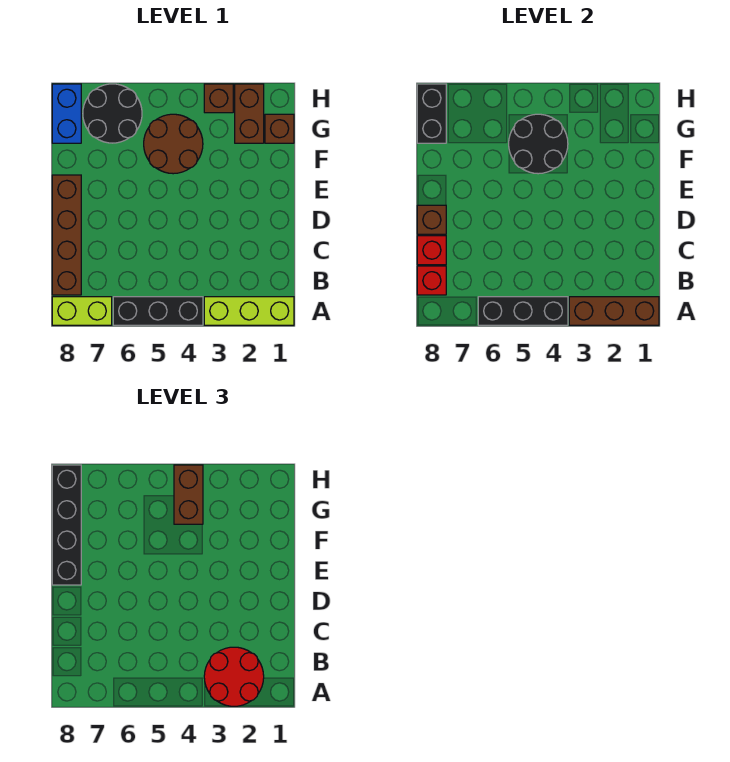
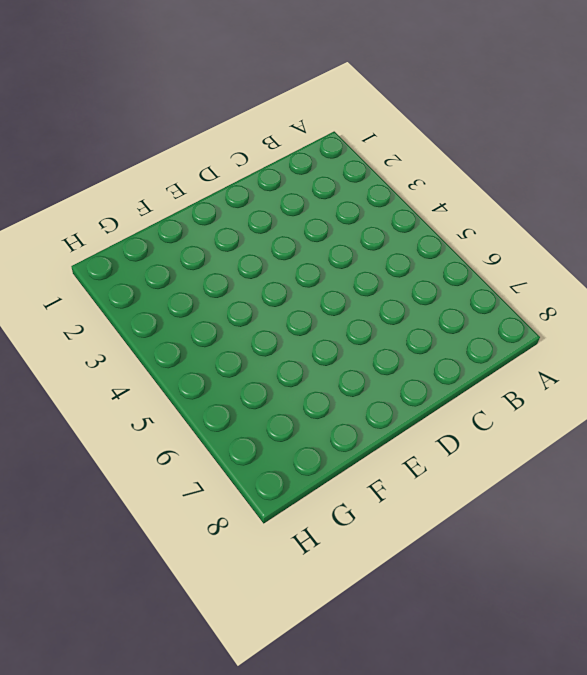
none -> lime 1x3 brick [204,297,294,325]
none -> black 1x3 brick [113,297,203,325]
none -> lime 1x2 brick [52,297,112,325]

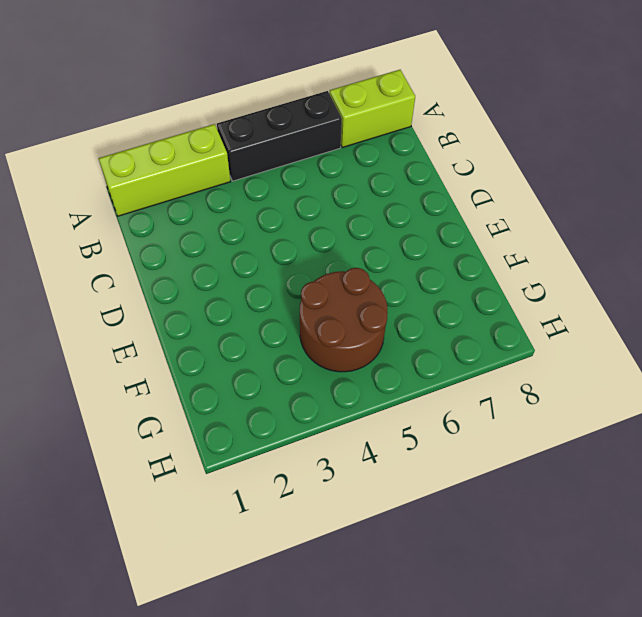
none -> brown 1x4 brick [52,175,81,295]
none -> brown 1x1 brick [265,114,294,143]
none -> brown 1x2 brick [235,84,264,143]

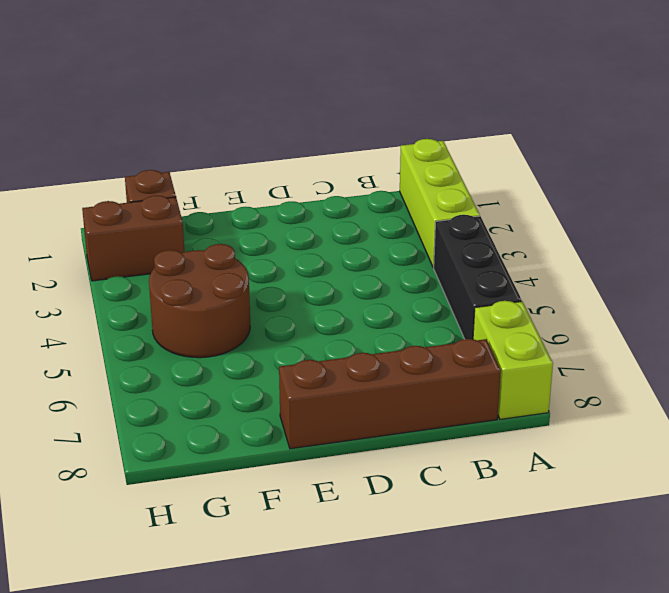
none -> black 2x2 round brick [83,84,142,143]
none -> blue 1x2 brick [52,84,81,143]
none -> brown 1x1 brick [204,84,233,113]

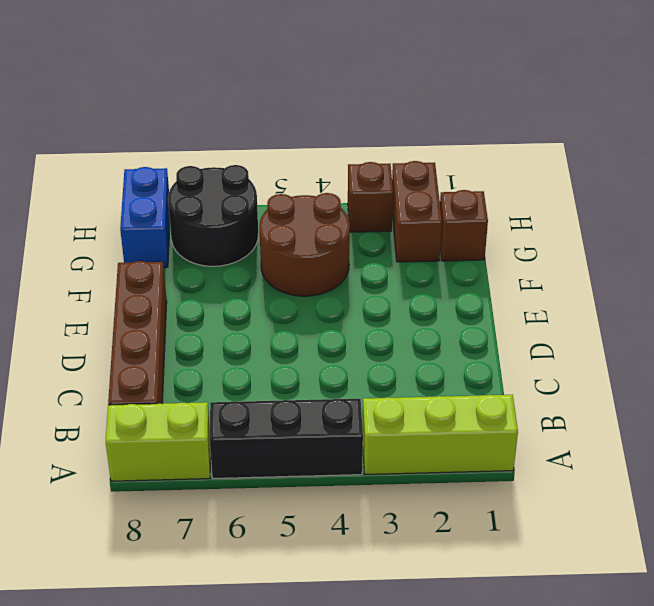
none -> brown 1x3 brick [569,297,659,325]
none -> black 1x3 brick [478,297,568,325]
none -> red 1x1 brick [417,266,446,295]

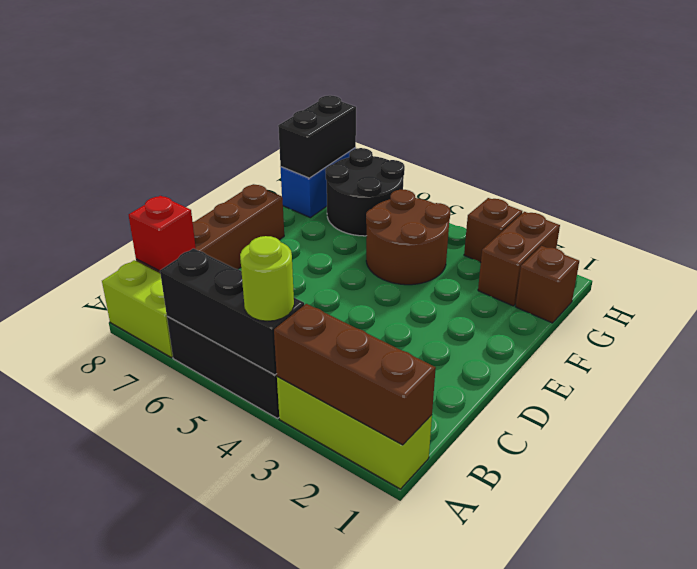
lime 1x1 round brick [240,236,294,321] -> none
none -> red 1x1 brick [417,236,446,265]
none -> brown 1x1 brick [417,205,446,234]
none -> black 2x2 round brick [509,114,568,174]

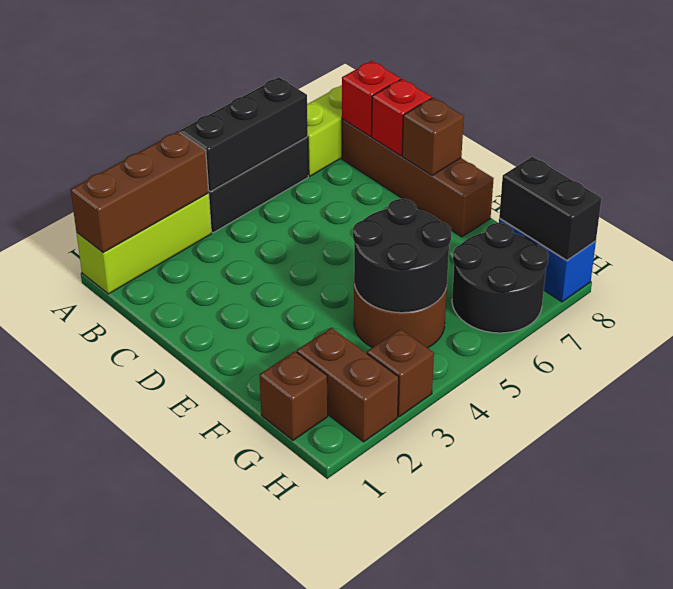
none -> red 2x2 round brick [204,647,264,706]
none -> black 1x4 brick [52,465,81,585]
none -> brown 1x2 brick [174,465,203,524]

